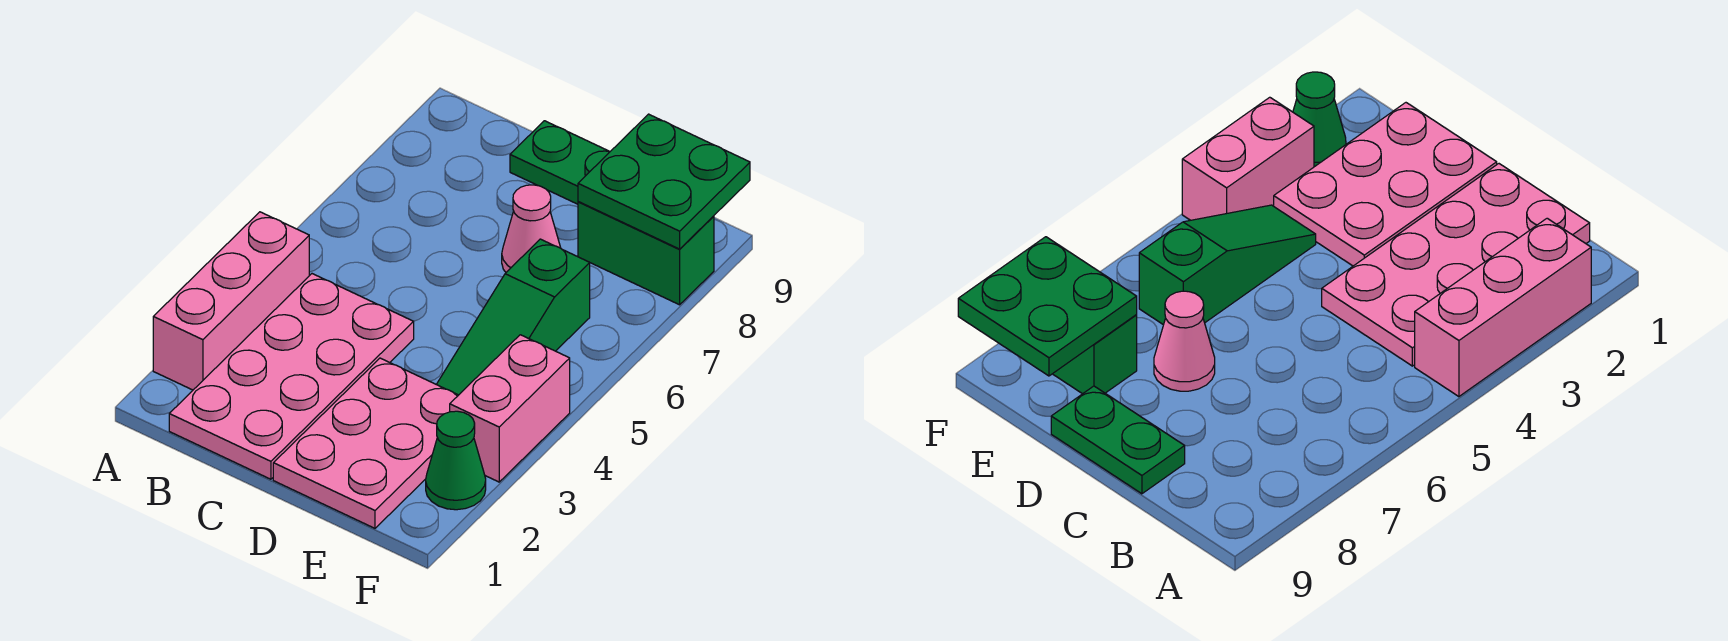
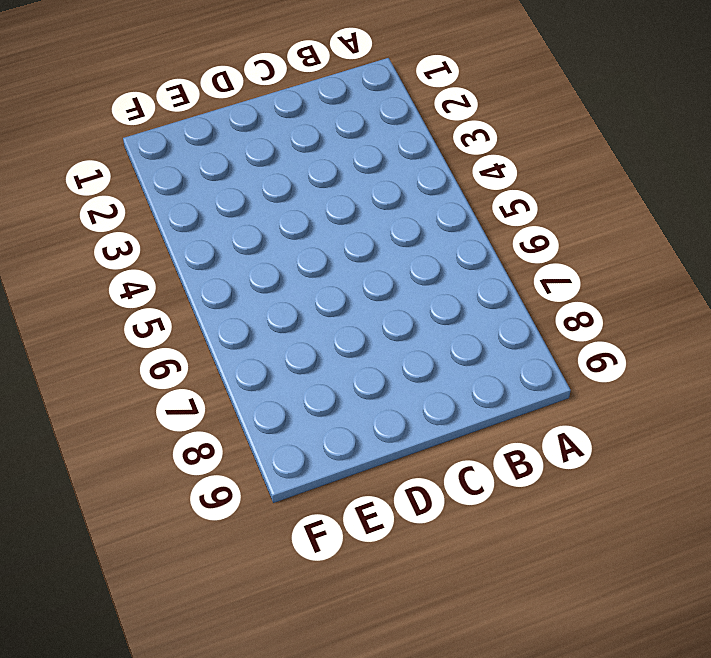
none -> pink 1x3 brick [153,212,309,390]
none -> pink 2x4 plate [169,274,414,479]

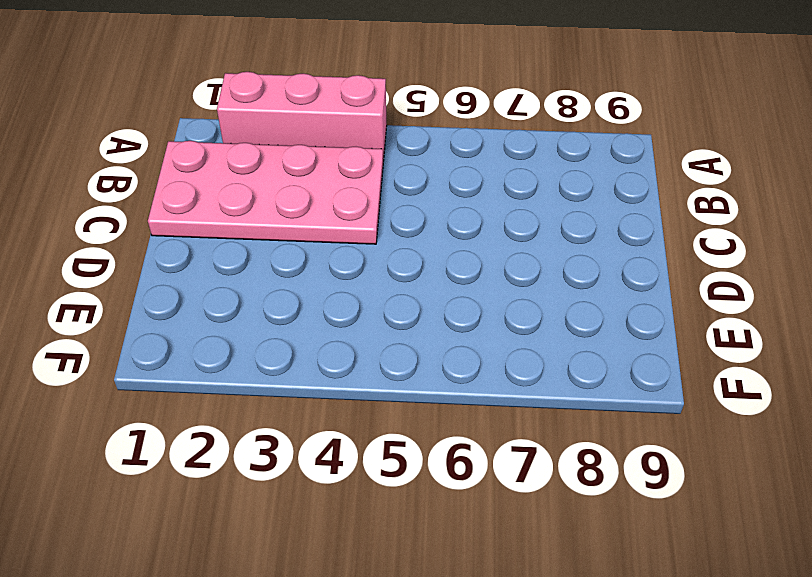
none -> green 1x2 plate [510,121,609,204]
none -> pink 2x3 plate [273,358,458,528]

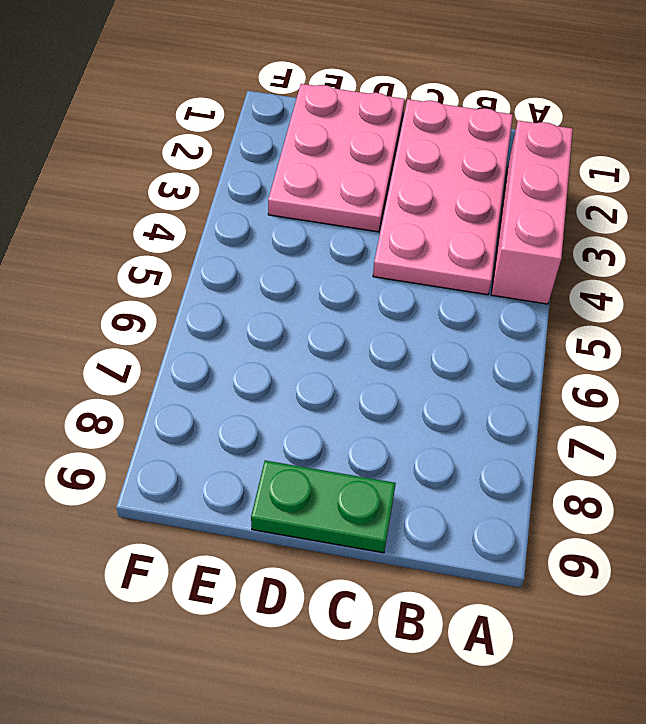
none -> pink 1x1 cone [502,185,561,272]
none -> green 1x3 slope [436,239,590,395]

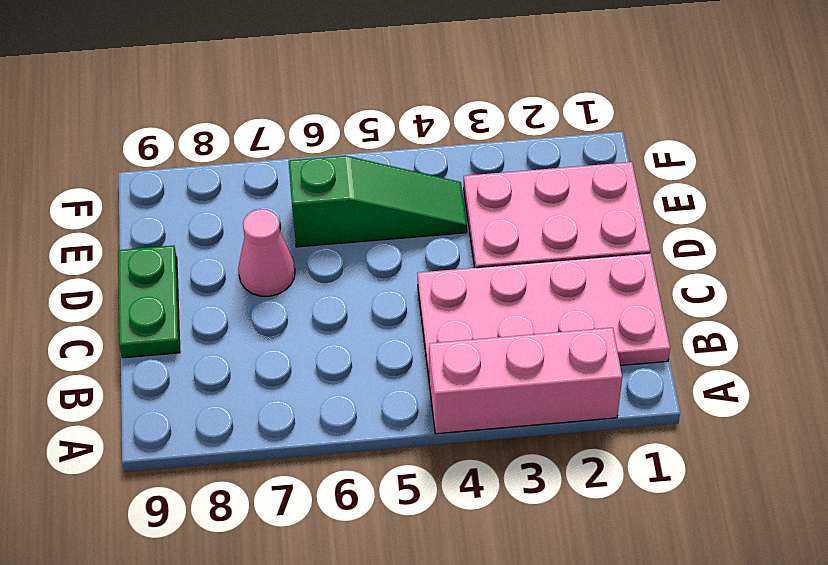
none -> green 1x2 brick [578,202,714,305]
none -> green 1x1 cone [426,411,486,510]

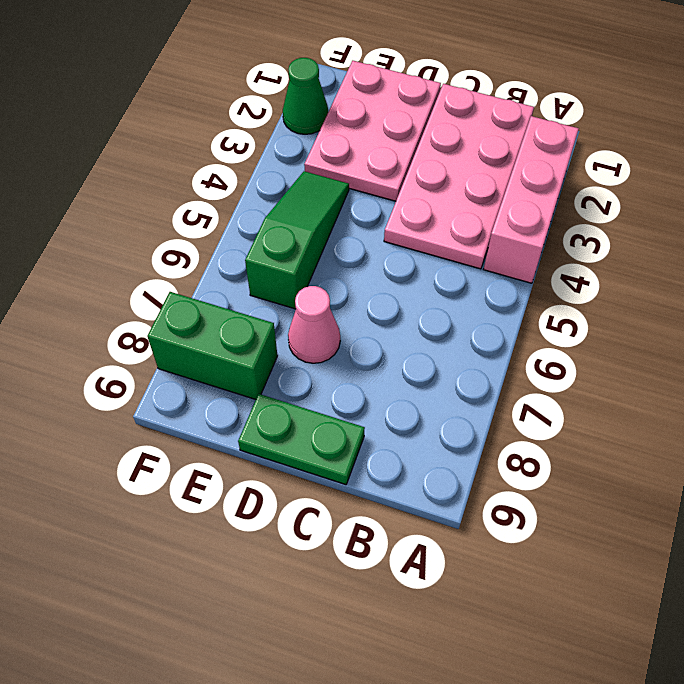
none -> pink 1x2 brick [450,335,570,482]
none -> green 2x2 plate [578,114,750,249]

